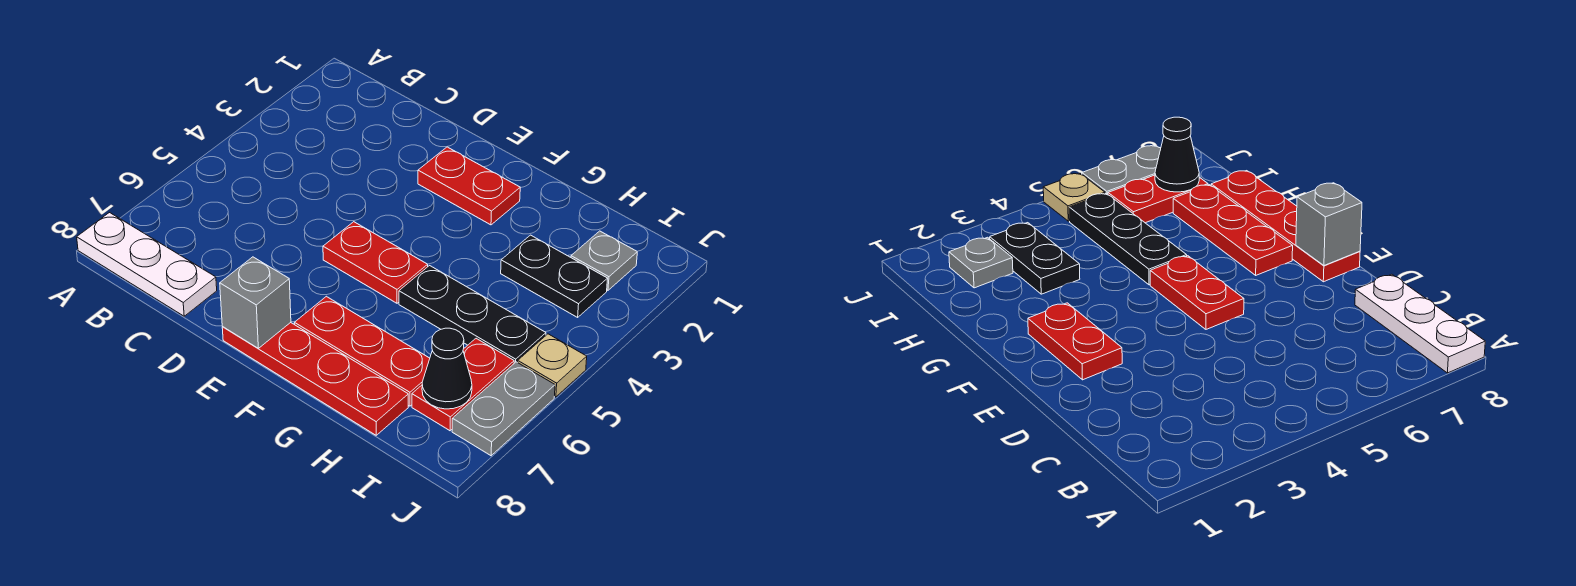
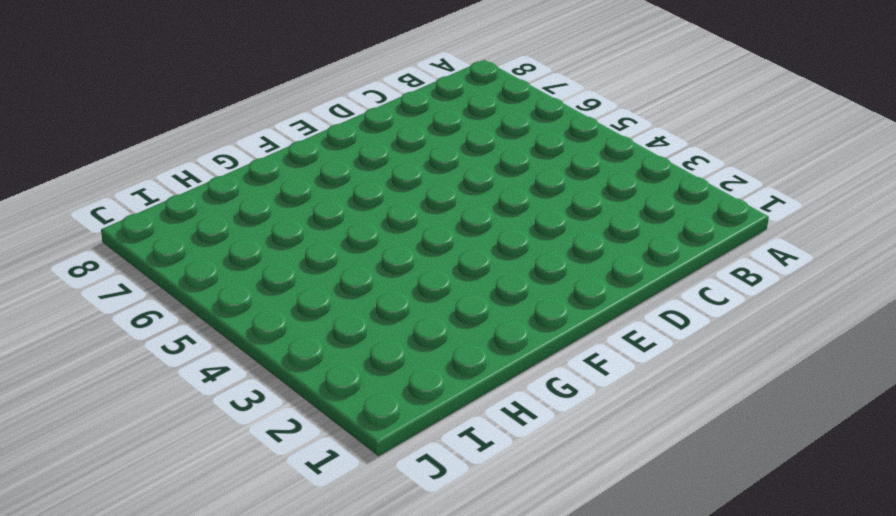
none -> white 1x3 plate [77,213,217,316]
none -> red 1x2 plate [418,147,520,225]
none -> red 1x2 plate [323,222,428,303]

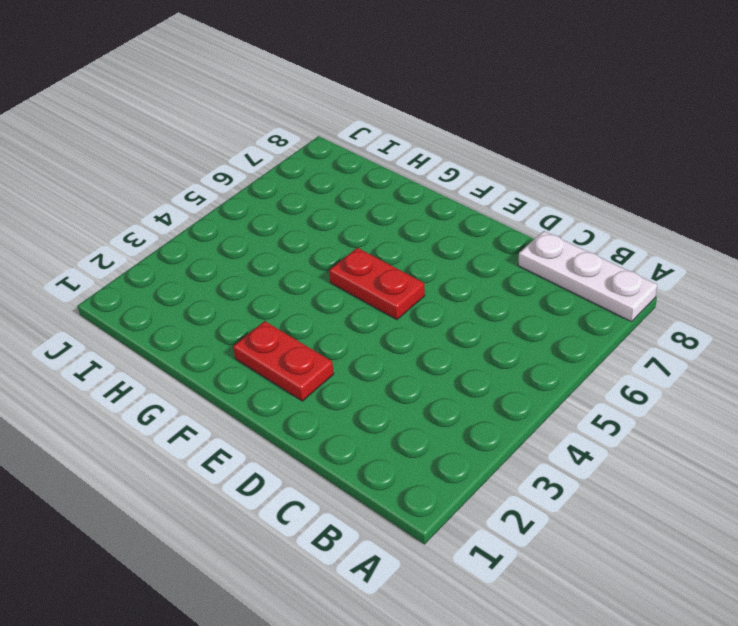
none -> red 1x4 plate [222,323,408,435]
none -> red 1x3 plate [294,296,430,406]
none -> black 1x3 plate [399,266,546,363]

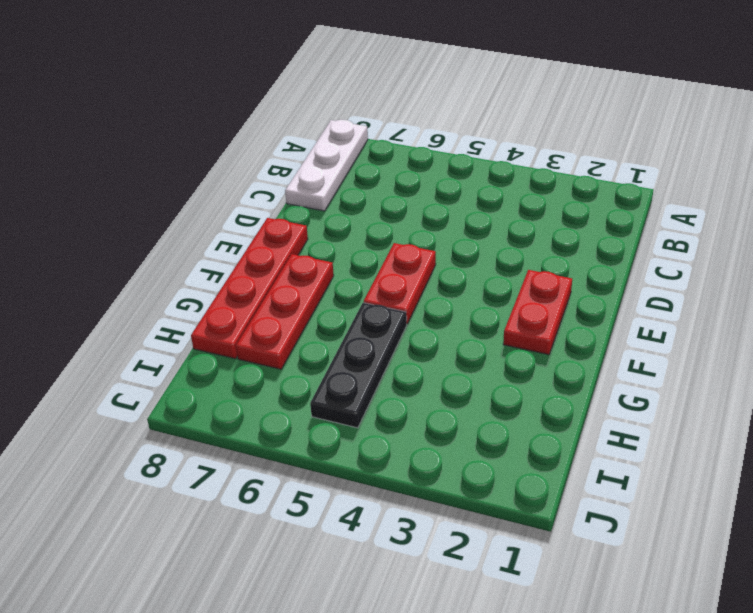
none -> black 1x2 plate [501,235,608,317]
none -> grey 1x1 plate [571,231,637,290]
none -> red 1x2 plate [412,338,514,431]

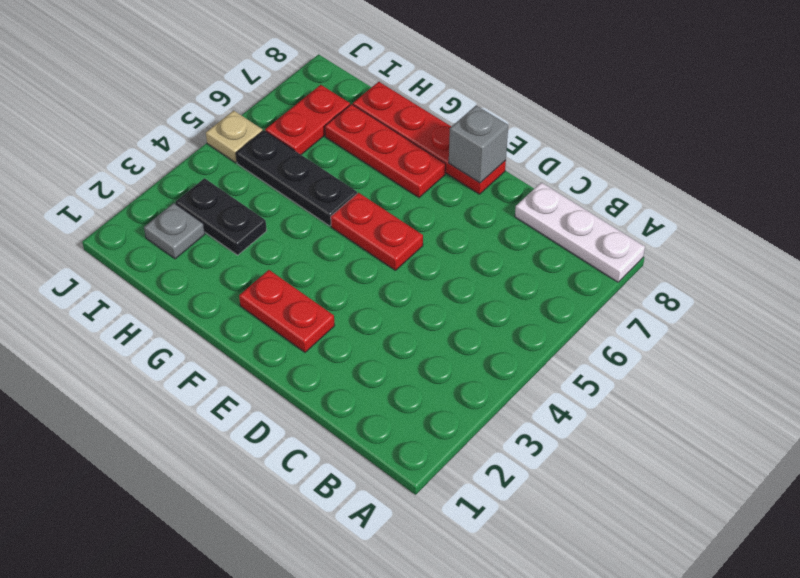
none -> grey 1x2 plate [452,362,555,456]
none -> black 1x1 cone [422,328,472,409]

